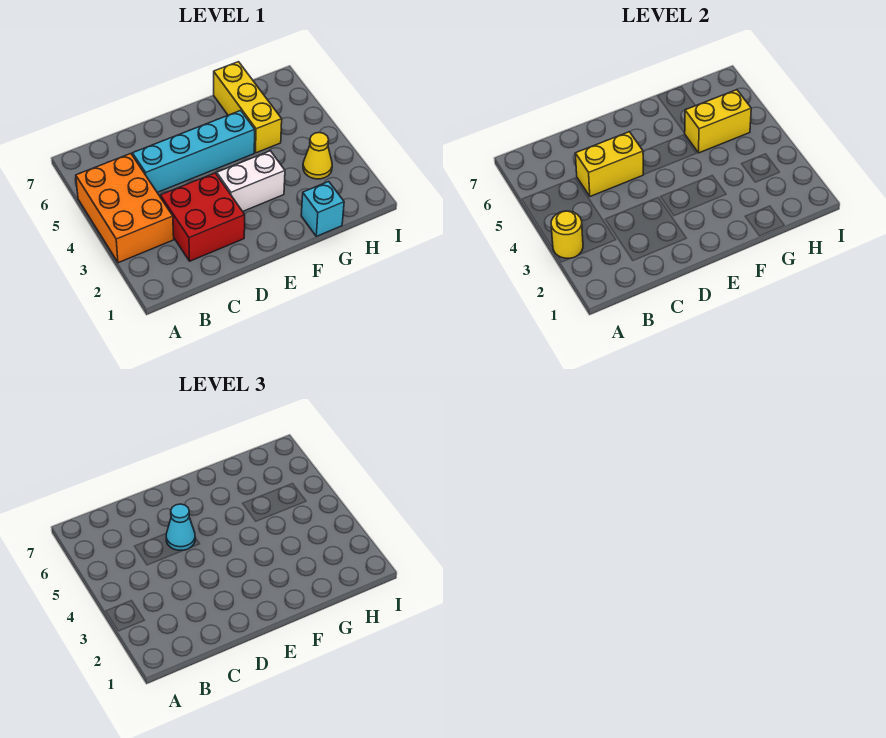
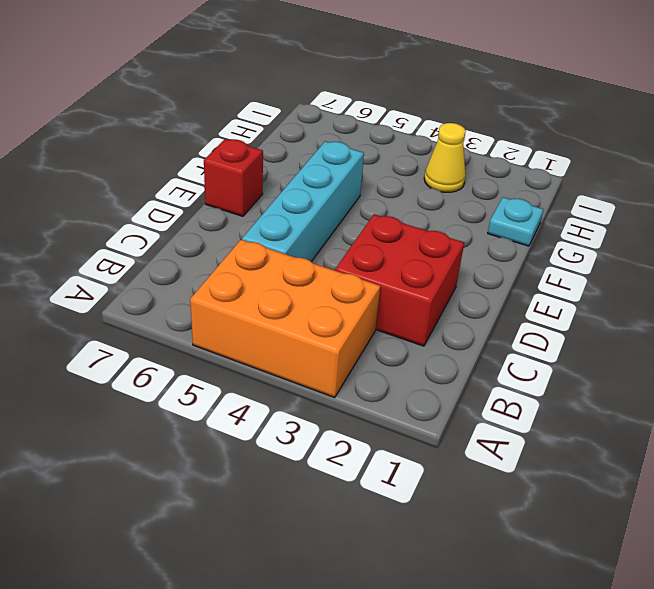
red 1x1 brick [204,139,263,216] -> none
cyan 1x1 plate [488,197,543,246] -> cyan 1x1 brick [301,182,344,236]
none -> white 1x2 brick [217,151,285,211]
none -> yellow 1x3 brick [214,62,282,153]

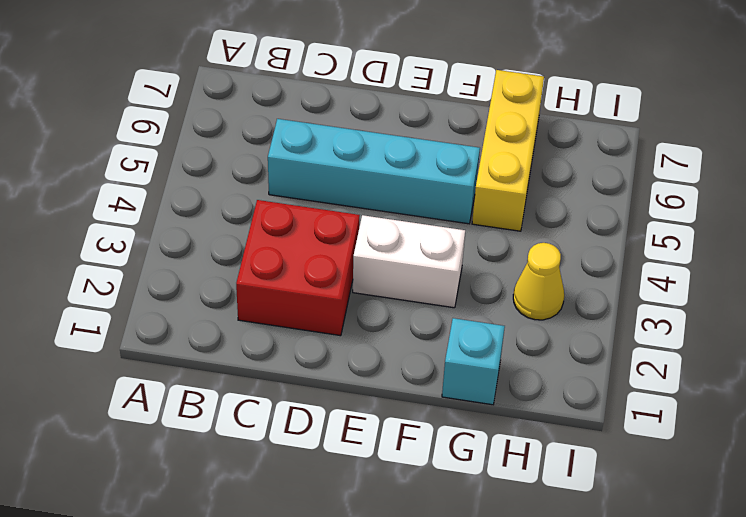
none -> orange 2x3 brick [76,154,174,263]
none -> yellow 1x1 round brick [551,211,583,258]

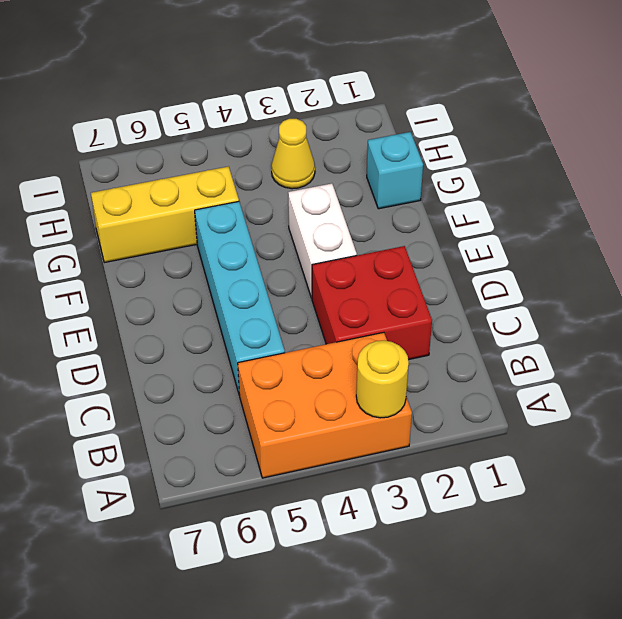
none -> yellow 1x2 brick [575,132,643,196]
none -> yellow 1x2 brick [685,90,751,153]

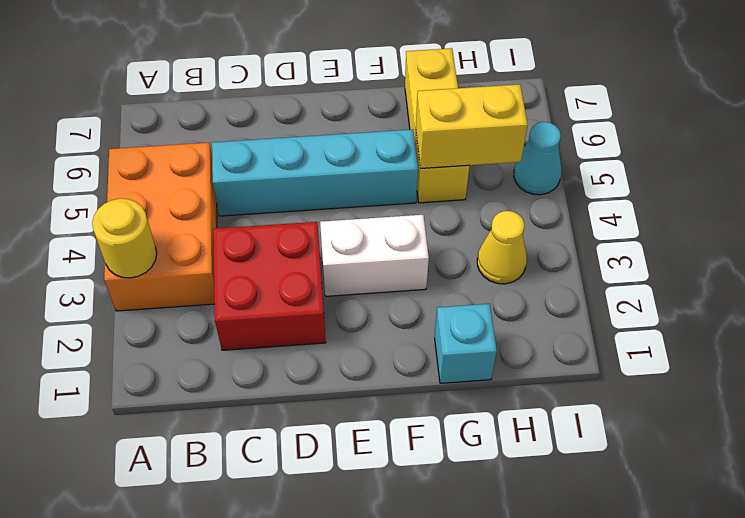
cyan 1x1 cone [514,122,561,195] -> cyan 1x1 cone moved to [166,504,195,550]
none -> yellow 1x2 brick [575,132,643,196]

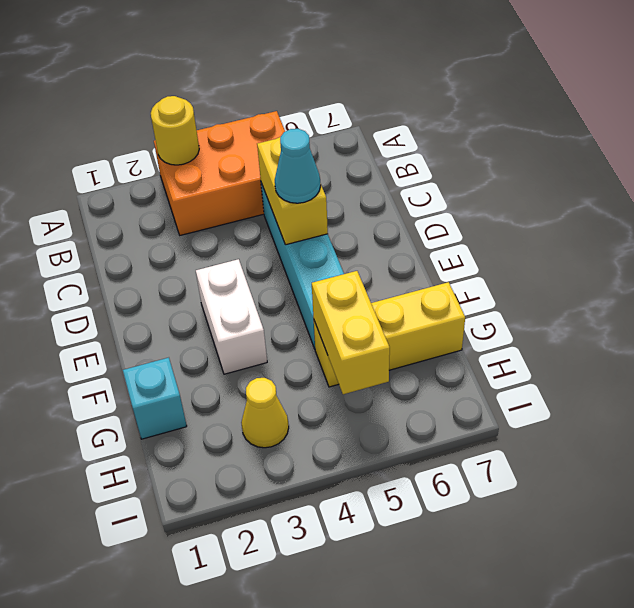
none -> red 2x2 brick [160,173,245,261]

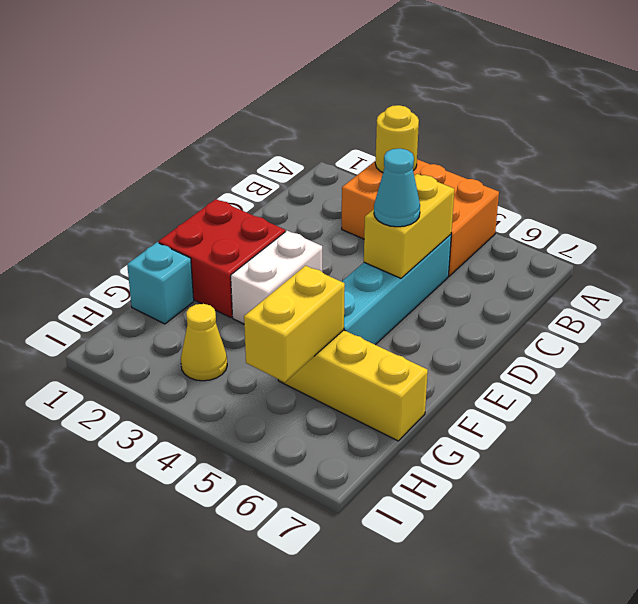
red 2x2 brick [158,199,285,318] -> red 2x2 brick moved to [160,173,245,261]

